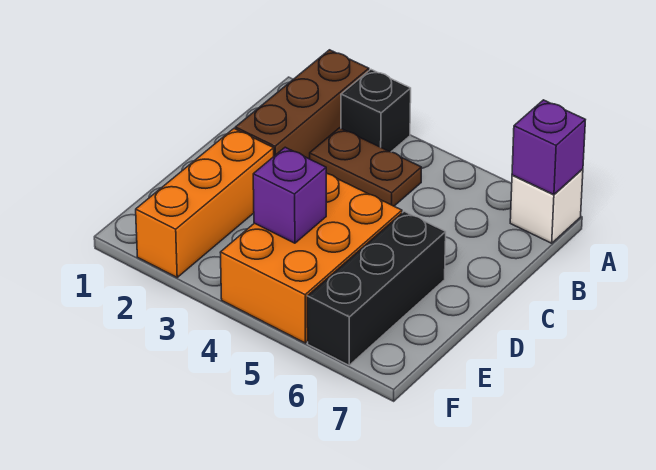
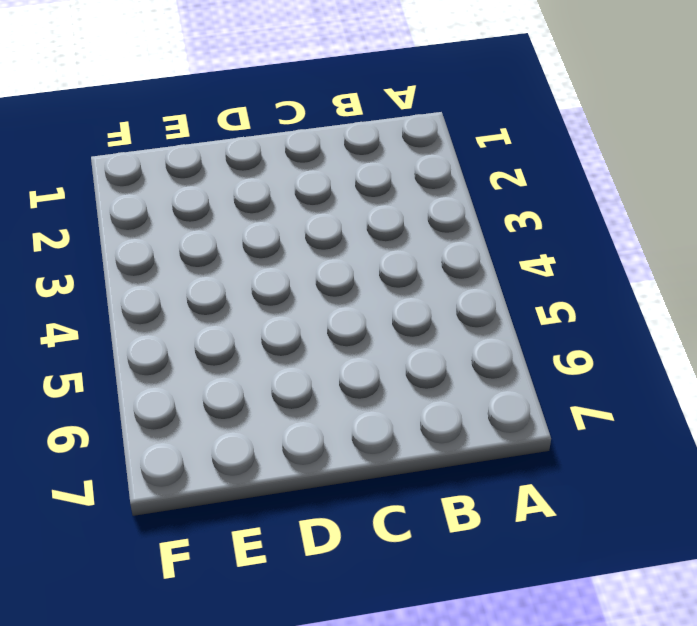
none -> brown 1x3 brick [235,50,369,159]
none -> black 1x1 brick [341,70,411,152]

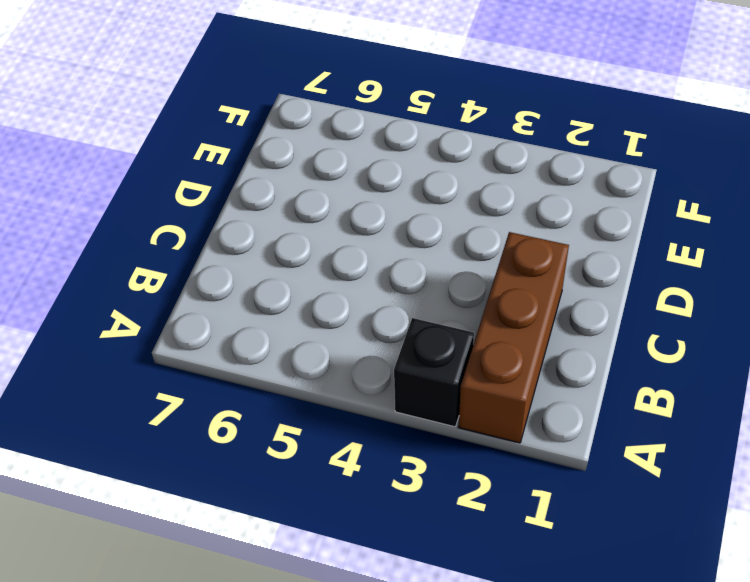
none -> white 1x1 brick [510,169,583,243]
none -> brown 1x2 plate [310,128,421,206]

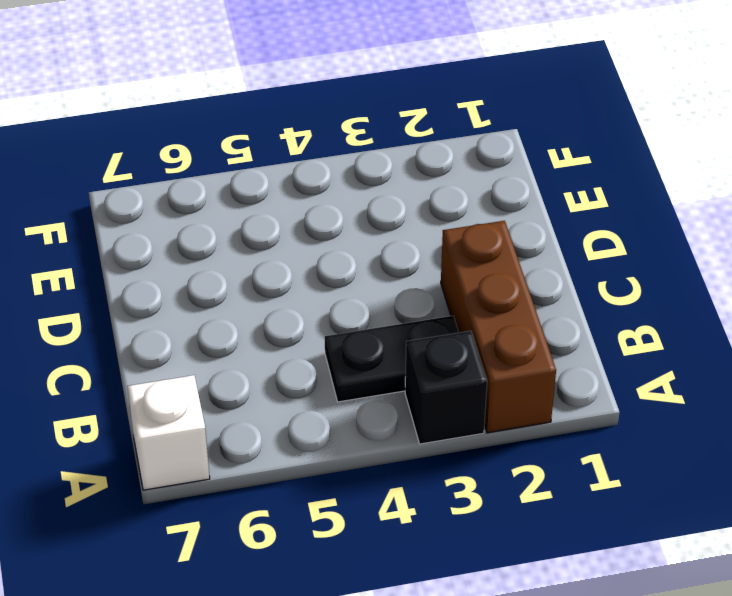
black 1x2 plate [325,316,459,402] -> brown 1x2 plate [310,128,421,206]
none -> orange 1x3 brick [136,129,274,277]
none -> orange 2x3 brick [220,174,402,343]

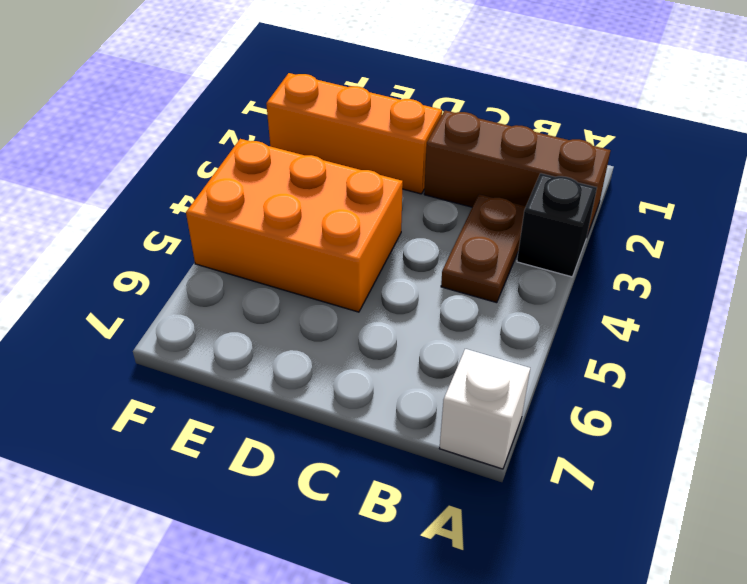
none -> black 1x3 brick [307,211,446,365]
none -> purple 1x1 brick [512,100,585,195]

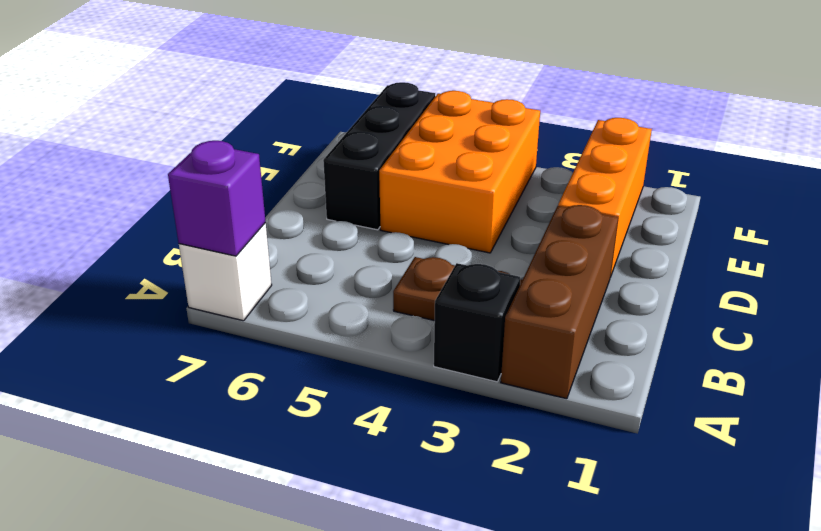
none -> purple 1x1 brick [253,147,326,243]

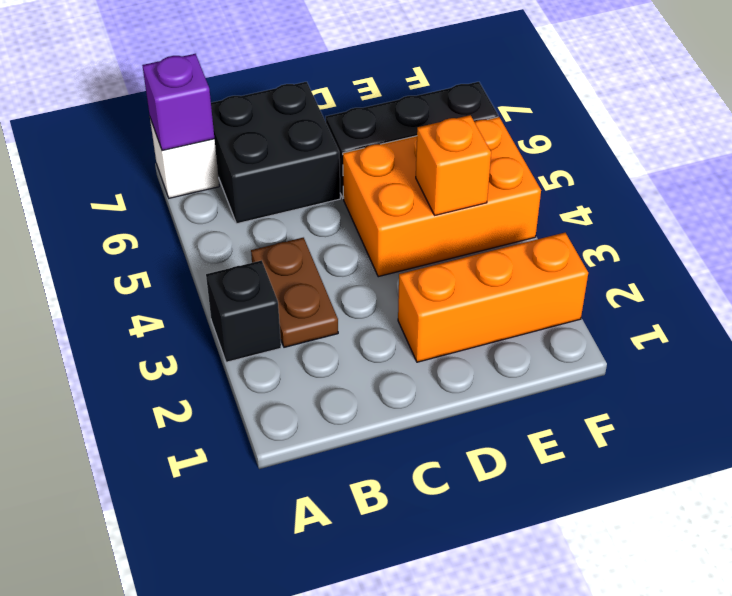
black 2x2 brick [211,82,340,224] -> none
orange 1x1 brick [416,115,491,215] -> purple 1x1 brick [253,147,326,243]
none -> brown 1x3 brick [235,50,369,159]

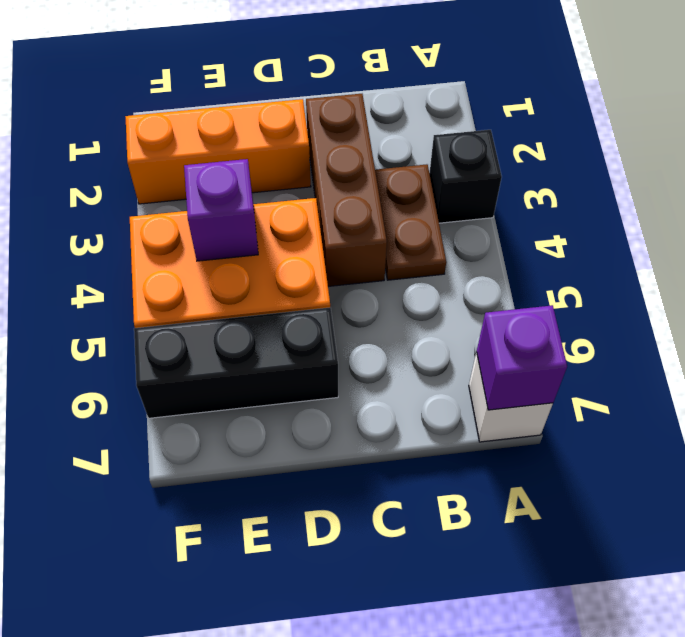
brown 1x3 brick [306,94,387,286] -> brown 1x3 brick turned to [235,50,369,159]

